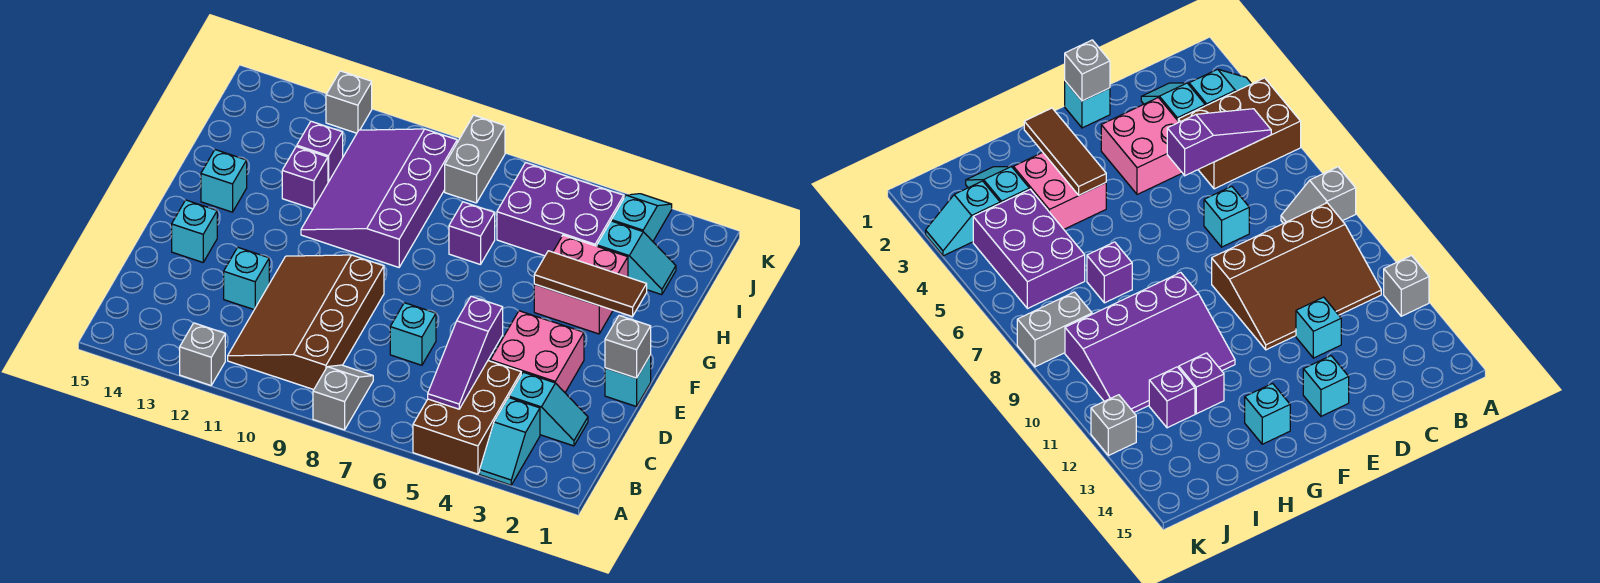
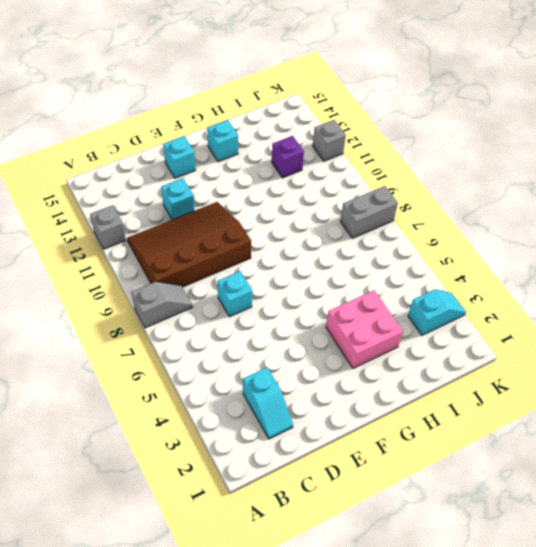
none -> cyan 1x2 slope [480,397,540,485]
none -> brown 2x3 brick [413,361,521,474]
none -> pink 2x2 brick [490,311,584,392]

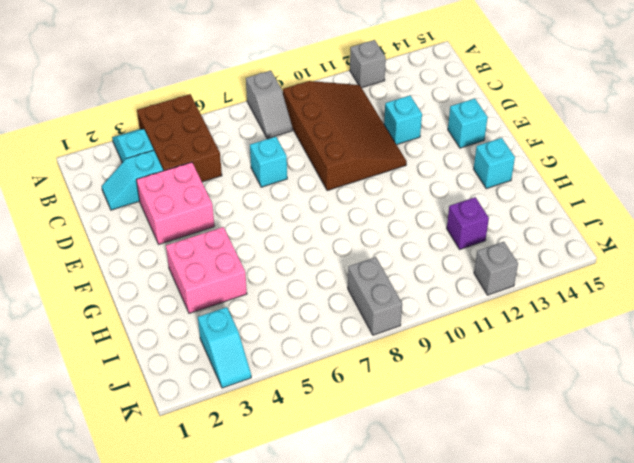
none -> cyan 1x1 brick [605,355,651,407]
none -> purple 3x4 slope [301,129,457,267]
none -> purple 1x1 brick [449,202,495,265]

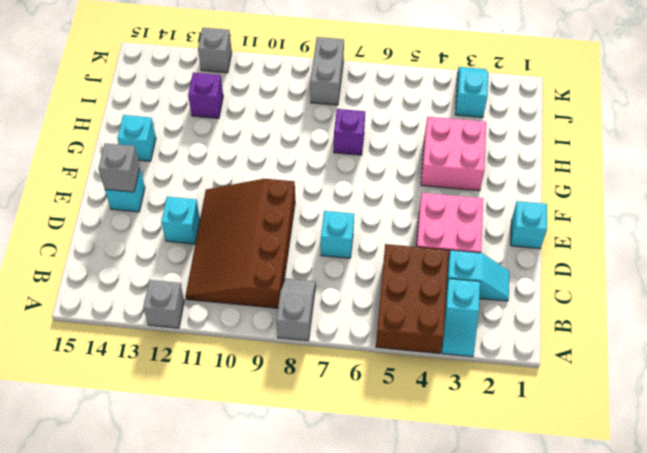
grey 1x1 brick [98,143,140,192] -> grey 1x1 brick moved to [605,316,651,378]
none -> purple 3x4 slope [301,129,457,267]
none -> purple 1x1 brick [282,147,328,209]
none -> cyan 1x2 slope [597,221,676,295]

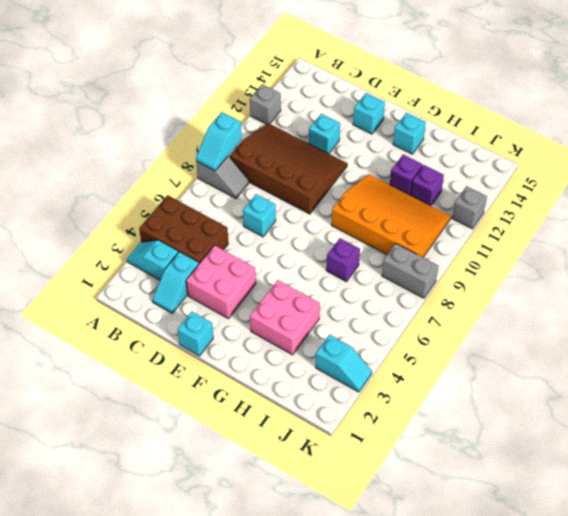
cyan 1x2 slope [196,112,242,171] -> cyan 1x2 slope moved to [597,221,676,295]
orange 3x4 slope [331,174,451,257] -> purple 3x4 slope [301,129,457,267]
none -> purple 2x3 brick [497,163,624,256]
none -> purple 1x3 slope [428,296,503,409]
none -> grey 1x1 brick [605,316,651,378]

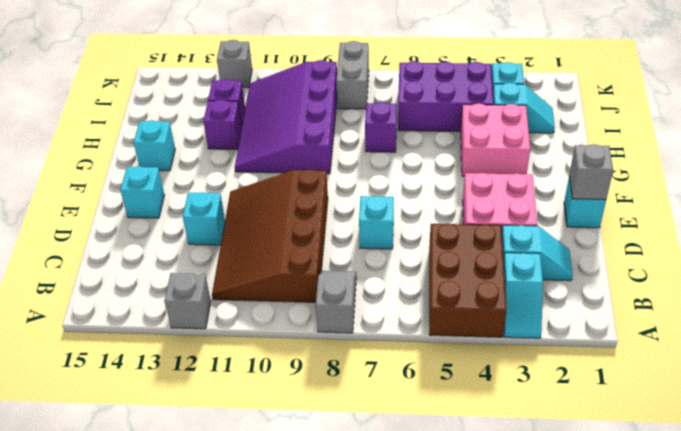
none -> purple 1x3 slope [428,296,503,409]
none -> brown 1x3 tile [534,251,647,317]

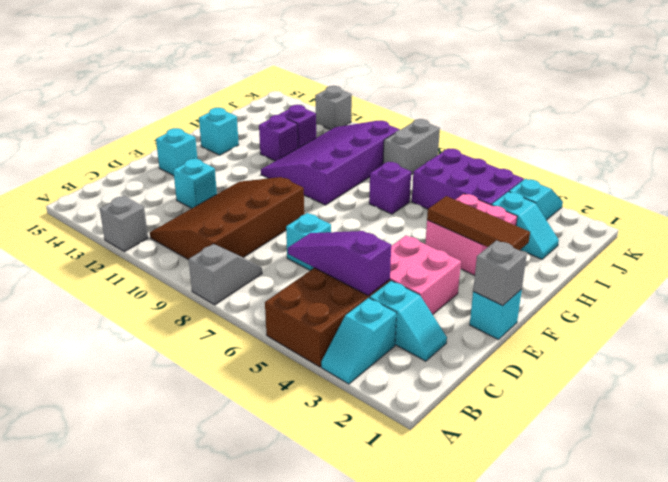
purple 1x3 slope [288,231,391,296] -> purple 1x3 slope turned to [428,296,503,409]

